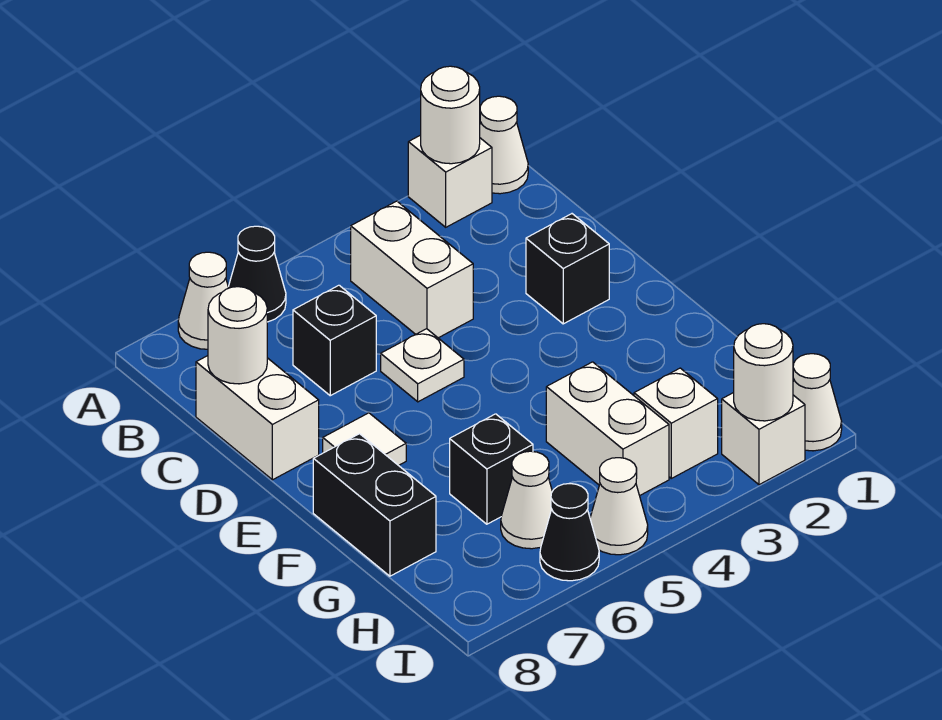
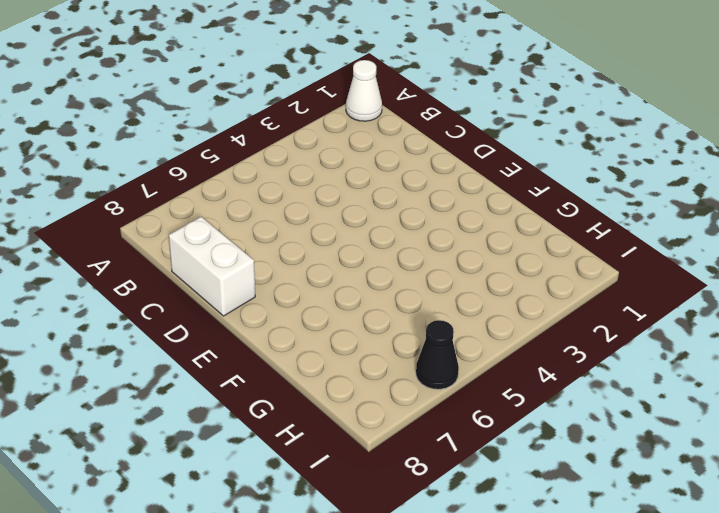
none -> white 1x1 brick [408,135,492,227]
none -> black 1x1 cone [228,226,286,322]
none -> white 1x1 cone [178,252,228,349]

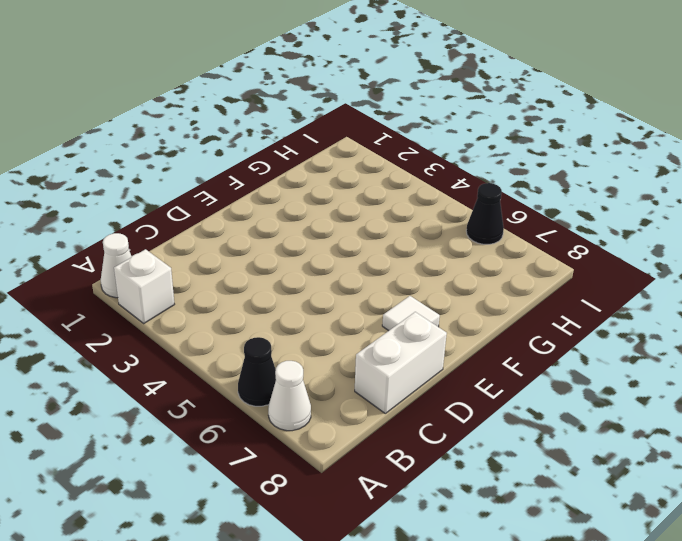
none -> white 1x2 brick [351,201,473,338]
none -> black 1x1 brick [293,285,376,396]
none -> black 1x1 brick [526,214,609,324]

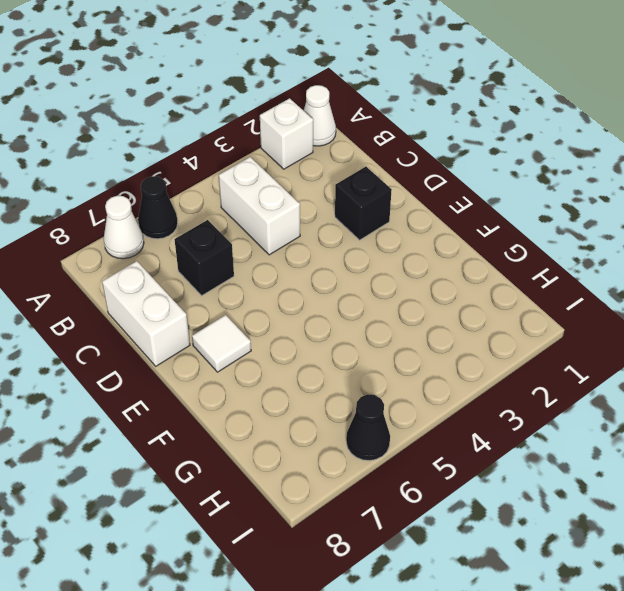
none -> white 1x1 plate [381,329,464,402]
none -> black 1x2 brick [313,434,436,576]
none -> white 1x2 brick [546,362,669,496]

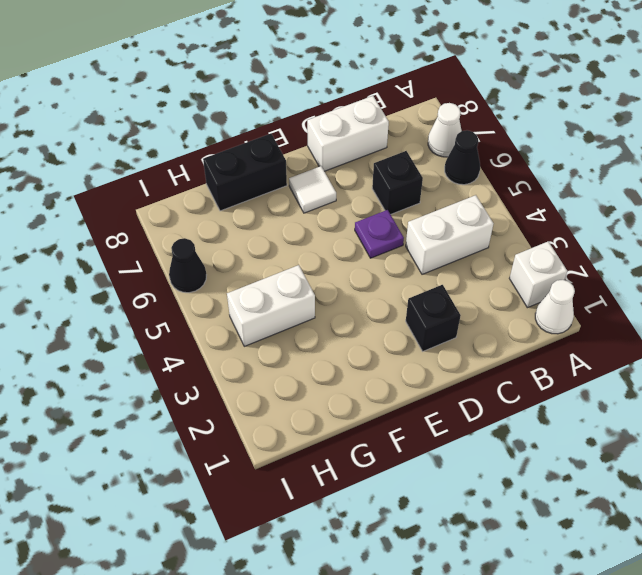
purple 1x1 plate [355,210,404,258] -> white 1x1 plate [381,329,464,402]
none -> black 1x1 brick [450,414,533,524]
none -> white 1x1 brick [634,368,718,478]
none -> white 1x1 cone [501,451,552,549]

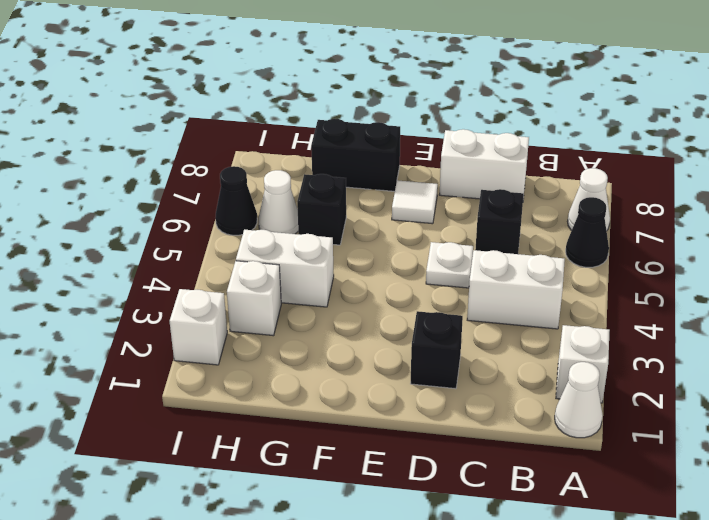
none -> white 1x1 cone [793,354,842,451]
none -> white 1x1 cone [590,458,648,555]
none -> white 1x1 round brick [421,66,480,164]

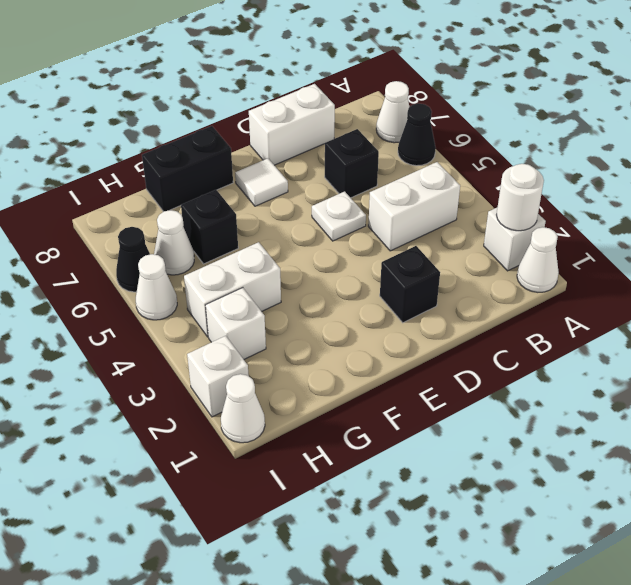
none -> white 1x1 round brick [208,287,267,384]
none -> white 1x1 round brick [734,324,793,421]

